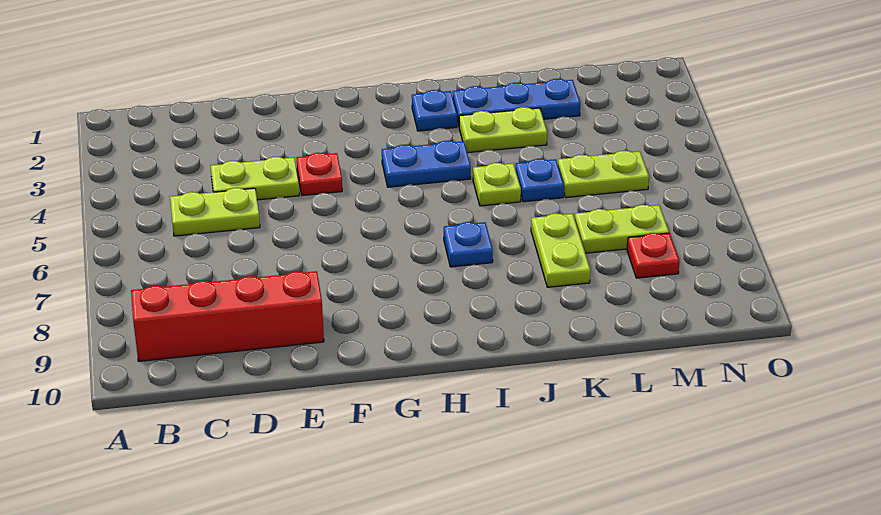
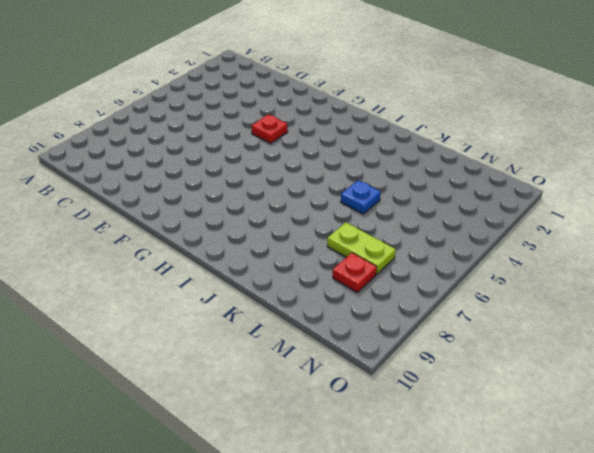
none -> red 1x4 brick [131,271,324,361]
none -> lime 1x2 plate [170,188,260,236]
none -> lime 1x2 plate [211,157,299,200]

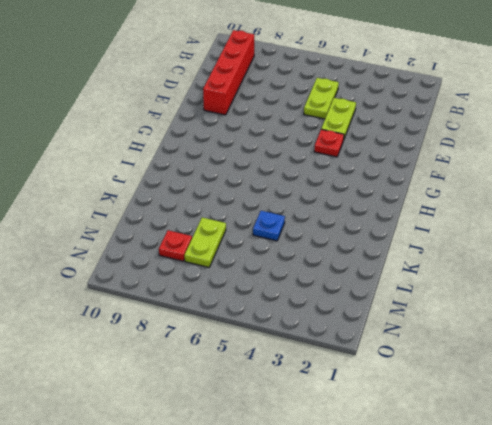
none -> blue 1x2 plate [382,141,471,187]
none -> blue 1x1 plate [412,90,457,131]
none -> blue 1x1 plate [444,222,493,267]

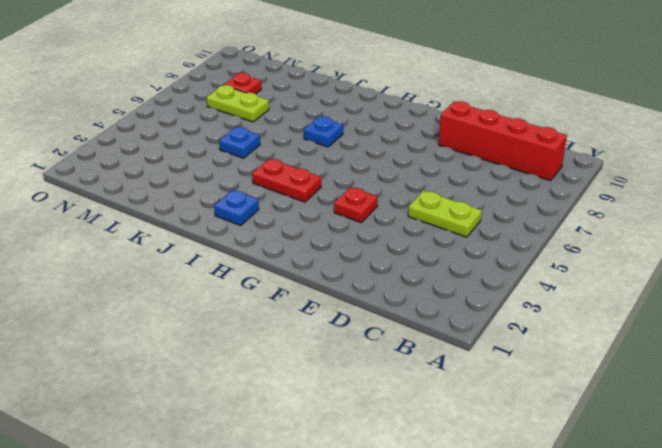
red 1x2 plate [252,159,321,202] -> blue 1x2 plate [382,141,471,187]
none -> lime 1x2 plate [211,157,299,200]
none -> blue 1x3 plate [453,79,581,126]
none -> lime 1x2 plate [459,107,547,153]

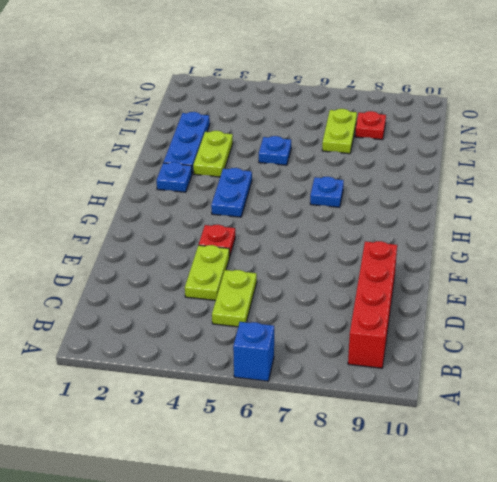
blue 1x1 brick [233,322,274,381] -> none
none -> lime 1x1 plate [473,163,521,206]
none -> lime 1x2 plate [531,213,591,287]
none -> lime 1x2 plate [558,151,649,198]

